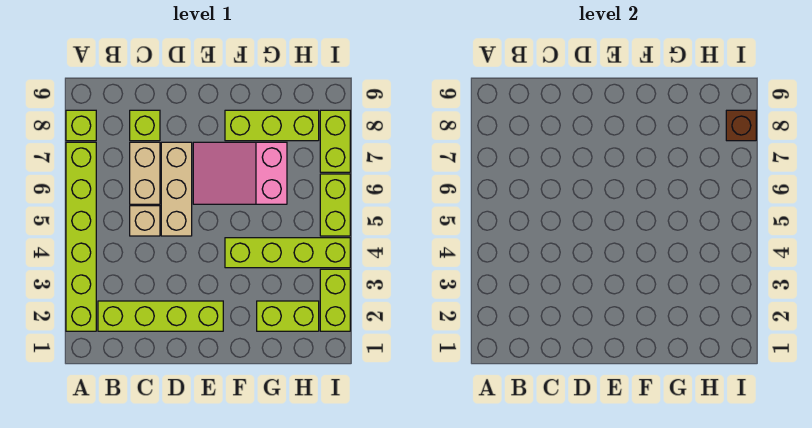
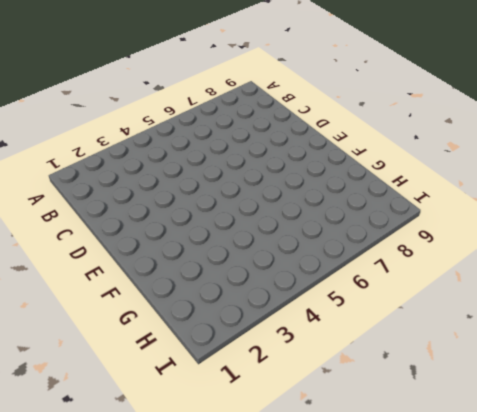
none -> lime 1x6 brick [66,142,96,331]
none -> lime 1x1 brick [66,110,96,141]
none -> lime 1x4 brick [98,301,223,331]

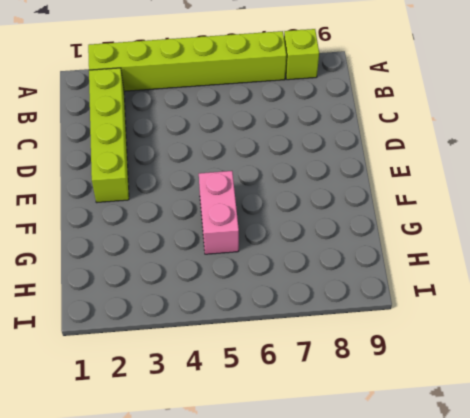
pink 1x2 brick [199,171,239,254] -> none
none -> tan 1x1 brick [130,206,160,236]
none -> tan 1x2 brick [130,142,160,204]
none -> lime 1x1 brick [130,110,160,141]

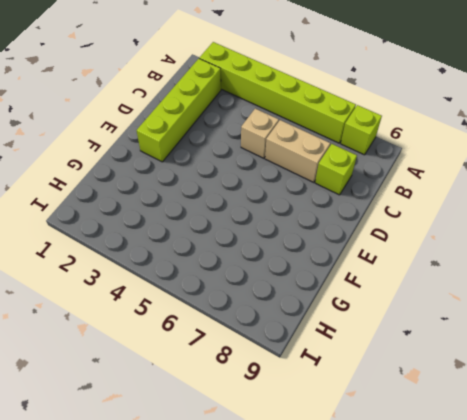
none -> tan 1x3 brick [161,142,192,236]
none -> pink 2x3 slope [193,142,287,204]
none -> lime 1x4 brick [225,238,350,268]

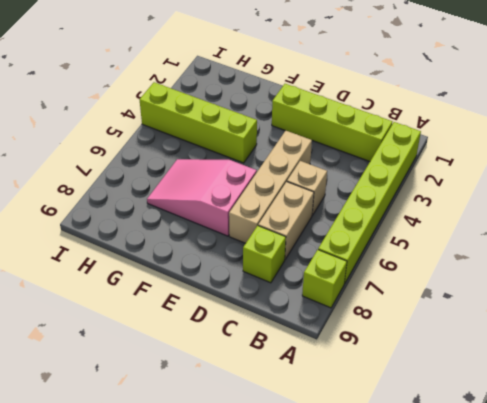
tan 1x4 brick [229,131,312,243] -> tan 1x3 brick [161,142,192,236]
pink 2x3 slope [147,159,257,236] -> pink 2x3 slope turned to [193,142,287,204]
none -> lime 1x3 brick [225,110,319,141]
none -> lime 1x2 brick [257,301,319,331]
none -> lime 1x2 brick [320,269,350,331]

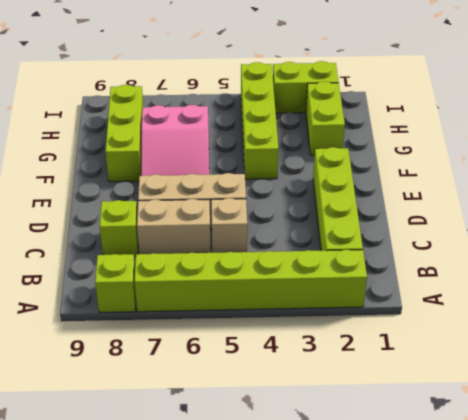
none -> lime 1x2 brick [320,174,350,236]
none -> lime 1x2 brick [320,110,350,172]
none -> brown 1x1 brick [726,110,756,141]

